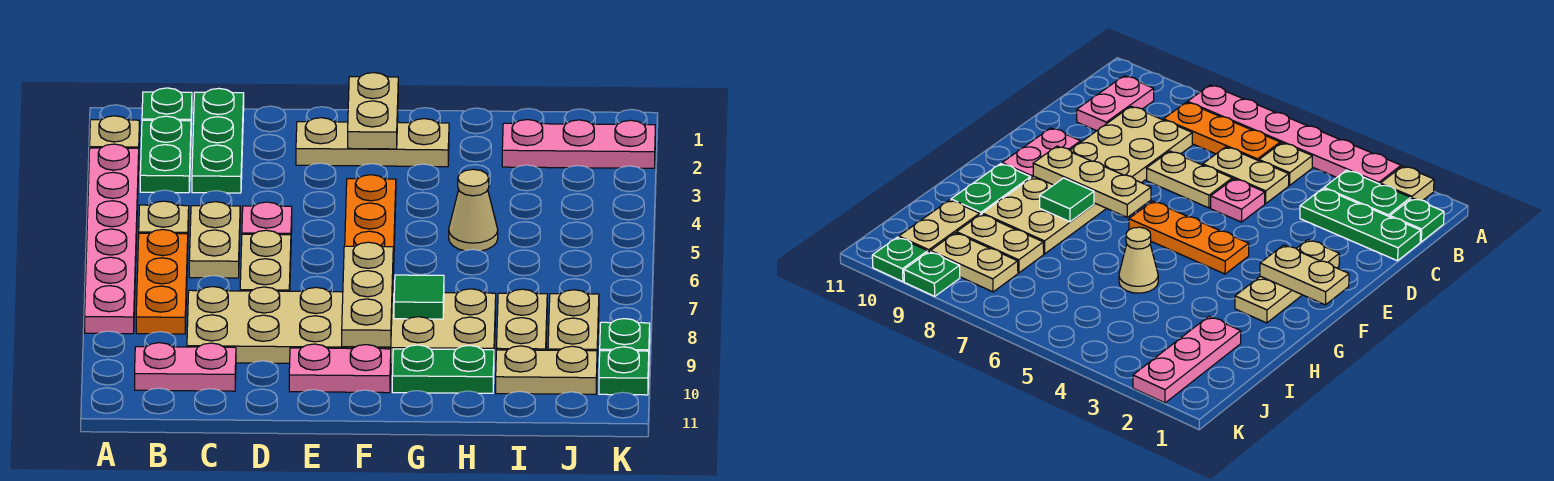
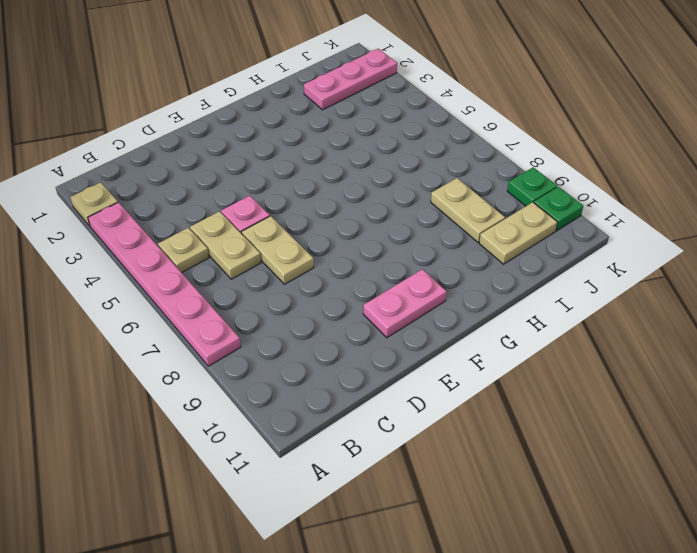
none -> green 1x1 plate [142,88,192,125]
none -> green 1x2 plate [140,116,191,193]
none -> orange 1x3 plate [136,230,188,334]

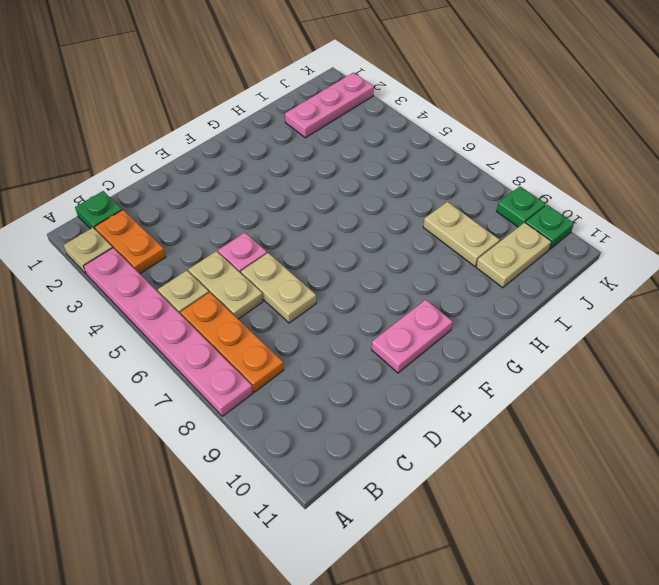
orange 1x2 plate [95,210,166,274] -> green 1x2 plate [140,116,191,193]
none -> pink 1x2 plate [135,343,236,391]
none -> green 1x3 plate [192,88,244,193]
none -> tan 2x6 plate [187,287,496,364]

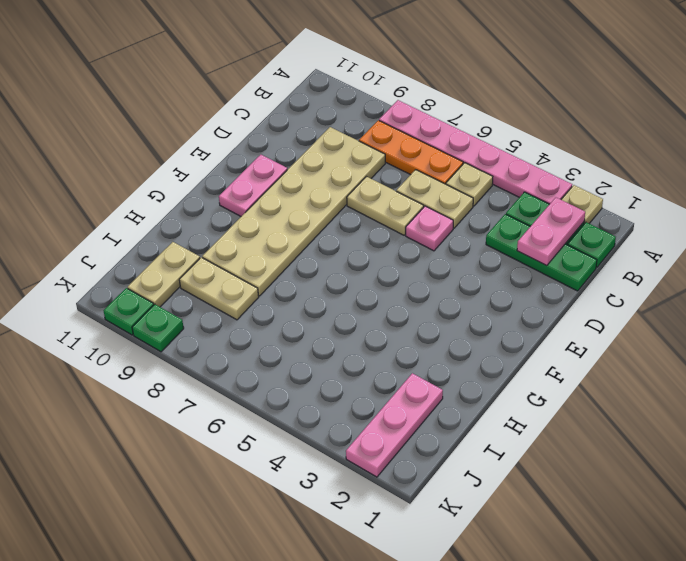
pink 1x2 plate [517,197,585,266] -> pink 1x2 plate moved to [135,343,236,391]
none -> tan 1x3 plate [296,118,449,167]
none -> orange 1x3 plate [345,175,396,274]
none -> green 1x2 plate [392,345,494,393]

